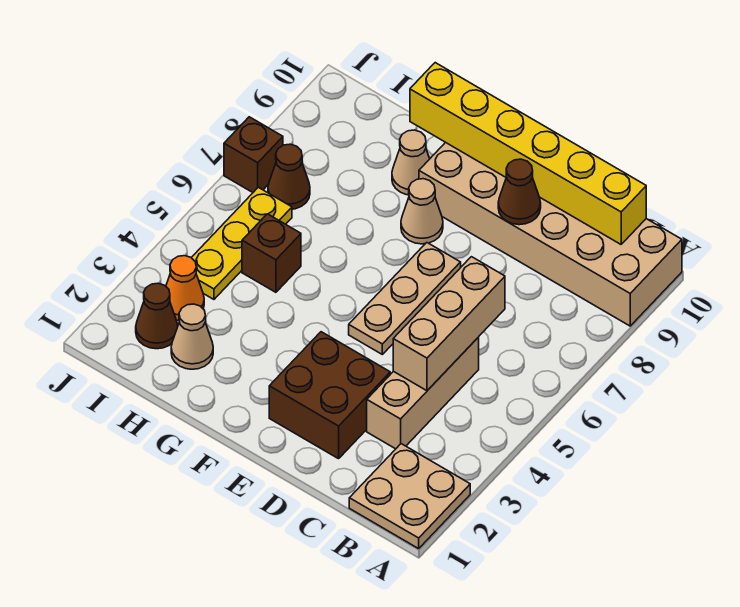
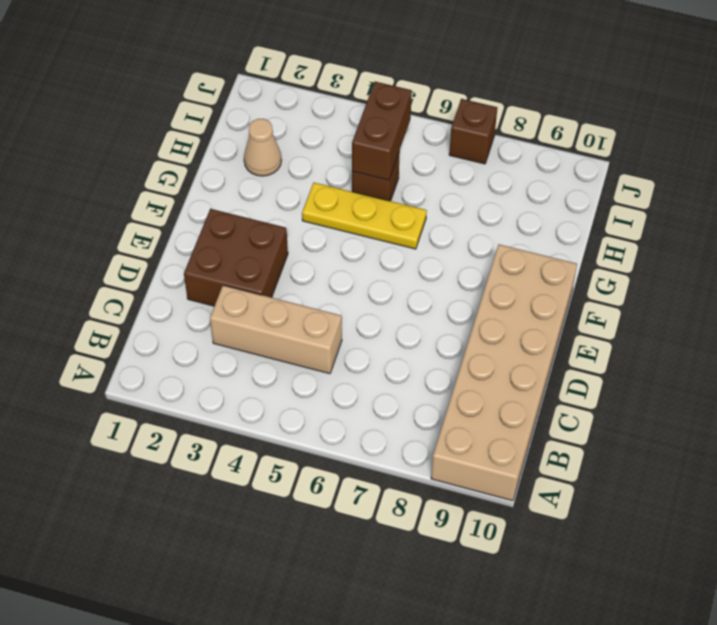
yellow 1x3 plate [302,183,427,249] -> yellow 1x3 plate moved to [191,187,292,299]
brown 1x2 brick [352,82,412,180] -> none
none -> tan 2x2 plate [349,444,470,549]
none -> tan 1x3 plate [349,243,461,354]
none -> tan 1x1 cone [401,179,443,244]

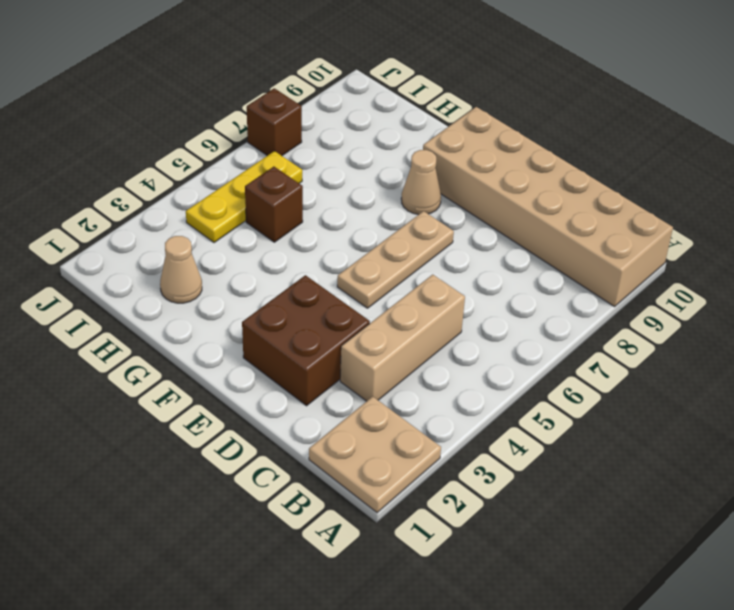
none -> tan 1x1 cone [392,130,430,195]
none -> brown 1x1 cone [136,283,178,349]
none -> orange 1x1 cone [166,256,204,320]

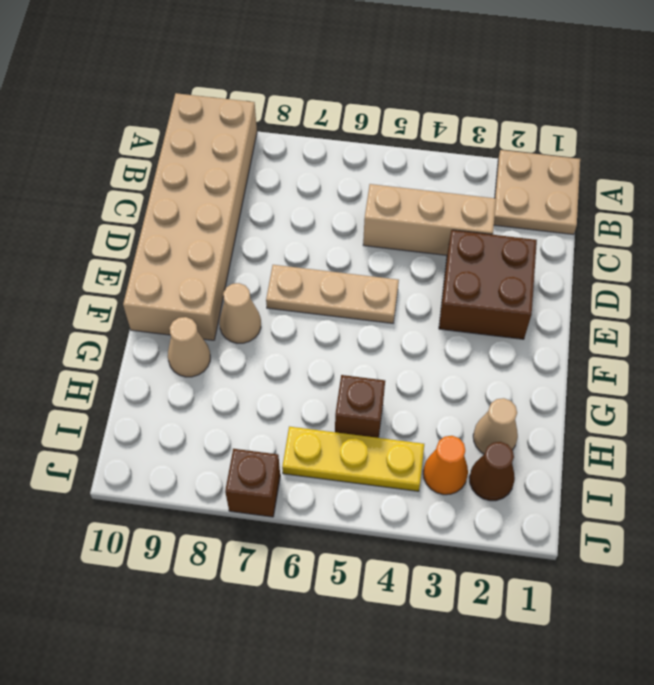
none -> brown 1x1 cone [268,144,310,209]
none -> yellow 1x6 brick [410,63,646,244]
none -> tan 1x3 brick [393,257,505,391]

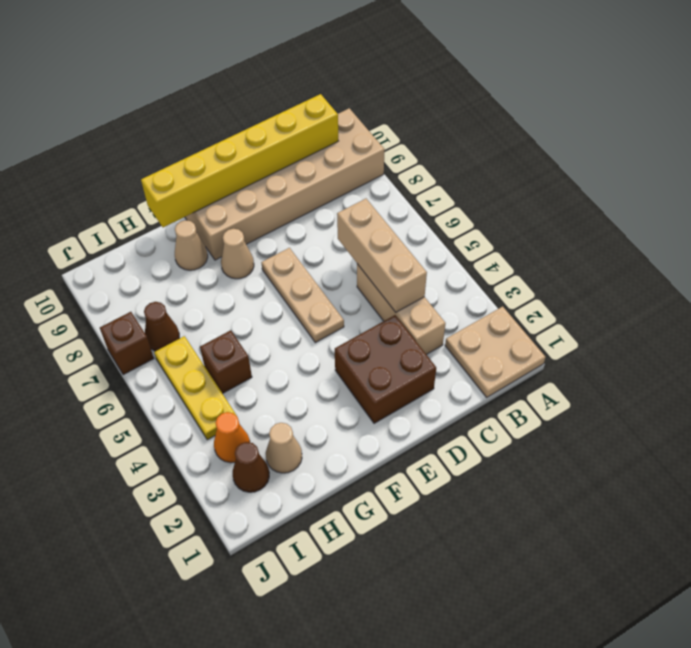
none -> brown 1x1 cone [498,159,541,225]

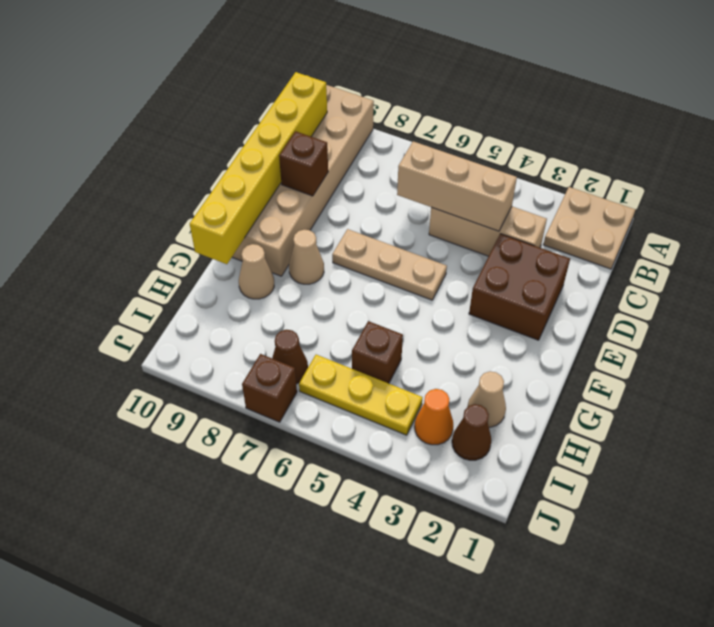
brown 1x1 brick [279,131,328,196] -> brown 1x1 cone [498,159,541,225]

